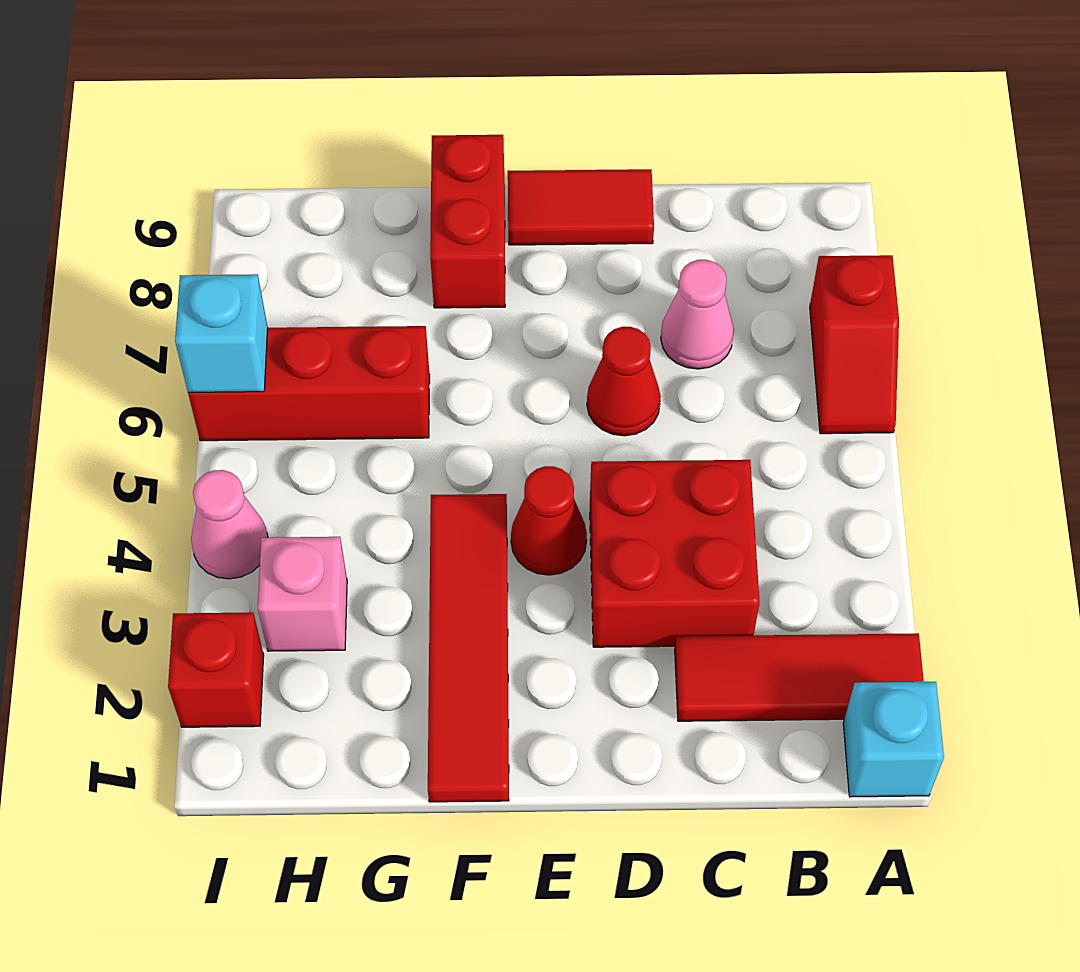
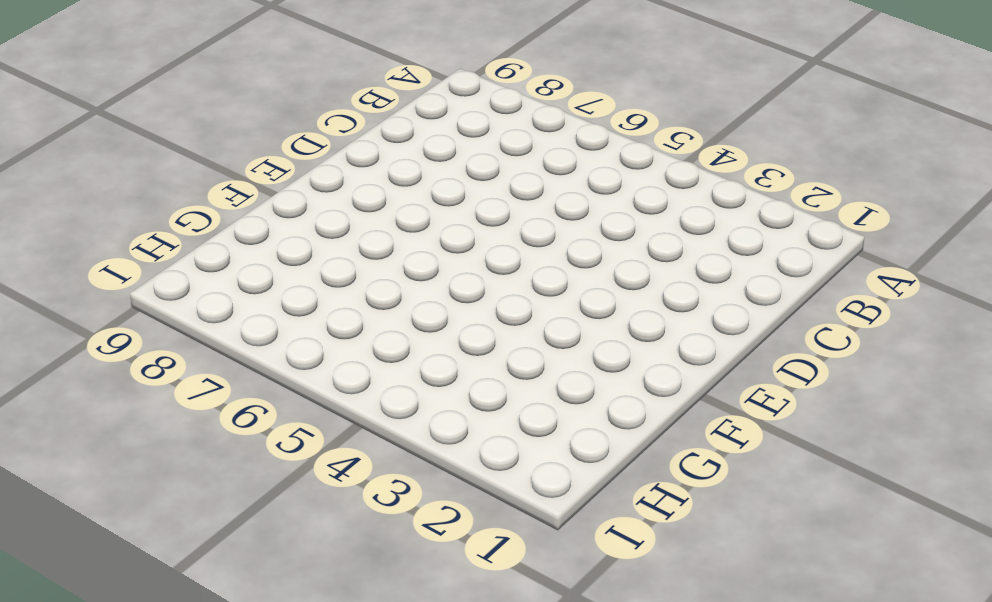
none -> cyan 1x1 brick [843,682,944,797]
none -> red 1x3 tile [675,633,924,721]
none -> red 1x2 slope [810,255,899,434]

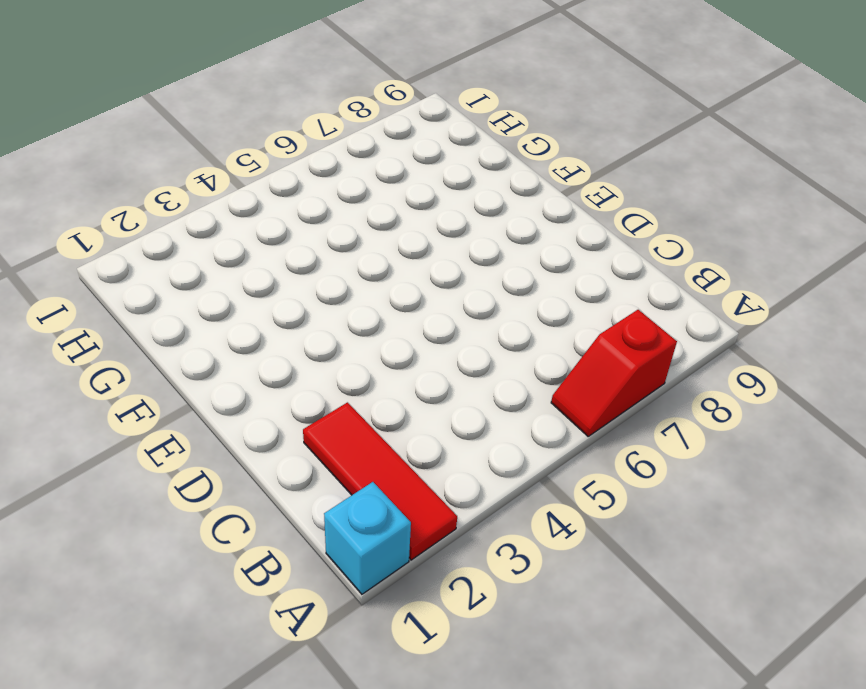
none -> red 2x2 brick [590,460,760,647]
none -> pink 1x1 cone [661,260,734,369]
none -> red 1x1 cone [587,327,661,436]

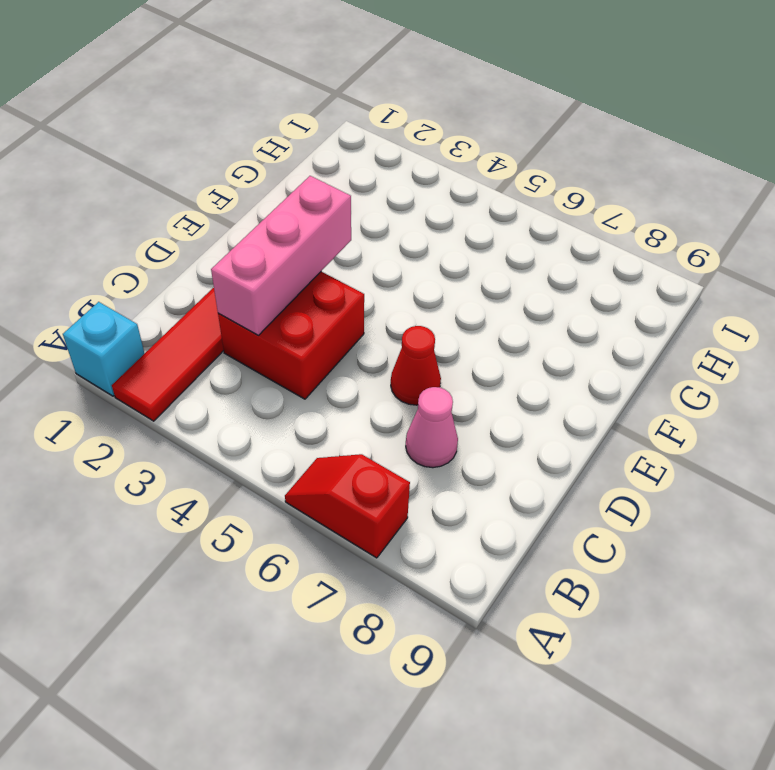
pink 1x3 brick [211,176,351,335] -> none
none -> red 1x2 tile [508,169,654,245]
none -> red 1x1 cone [511,466,587,575]
none -> red 1x4 tile [428,494,509,802]

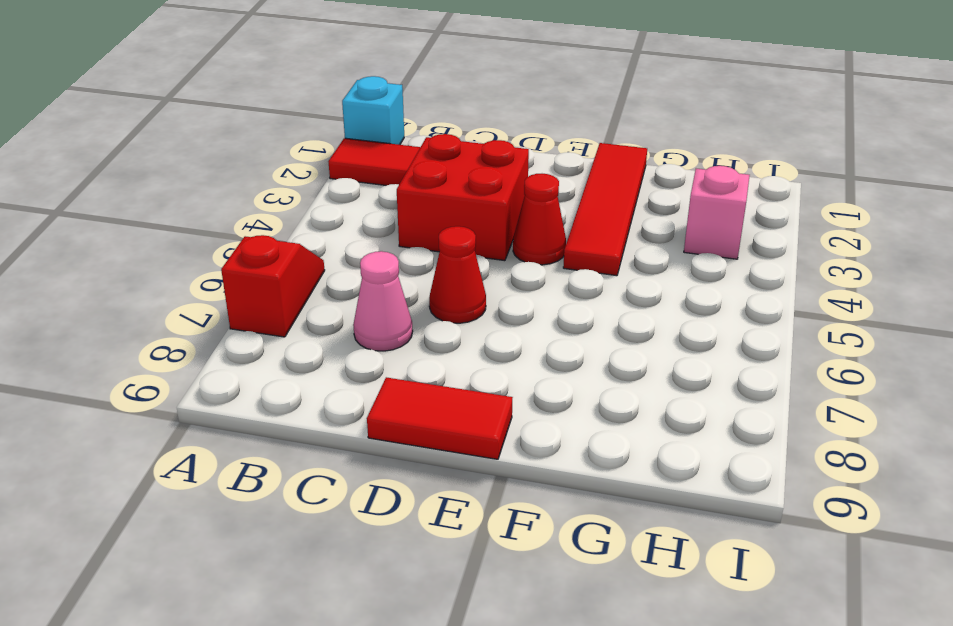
none -> red 1x2 brick [430,135,505,308]
none -> red 1x3 brick [188,326,430,441]
none -> red 1x1 brick [168,612,264,727]

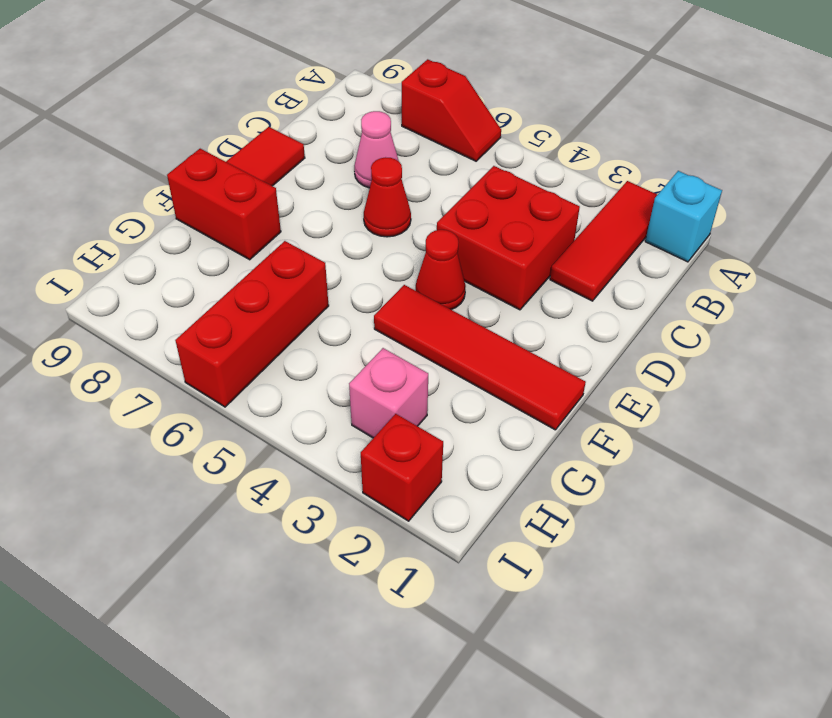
none -> pink 1x1 cone [191,470,268,579]
none -> cyan 1x1 brick [175,274,268,392]

